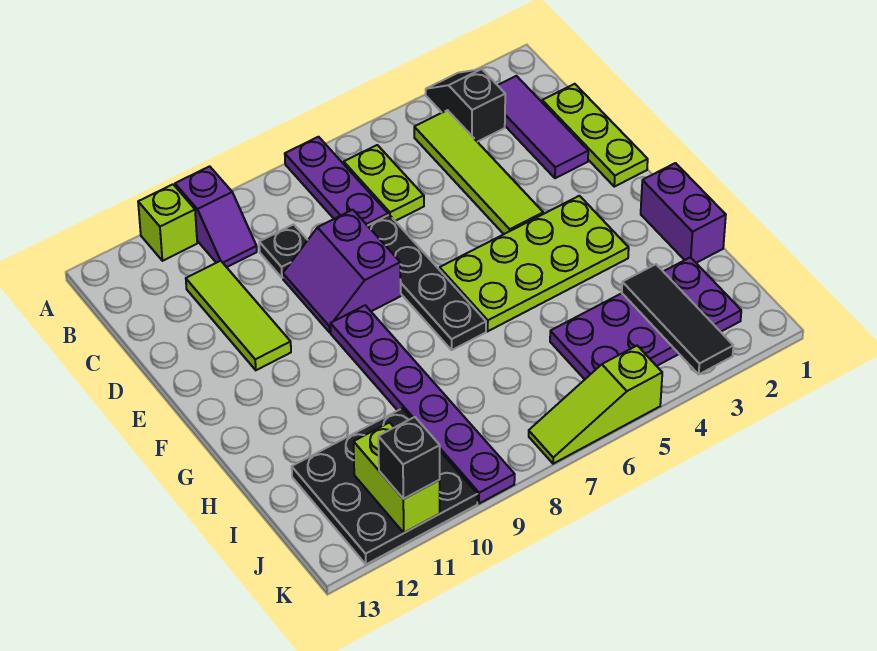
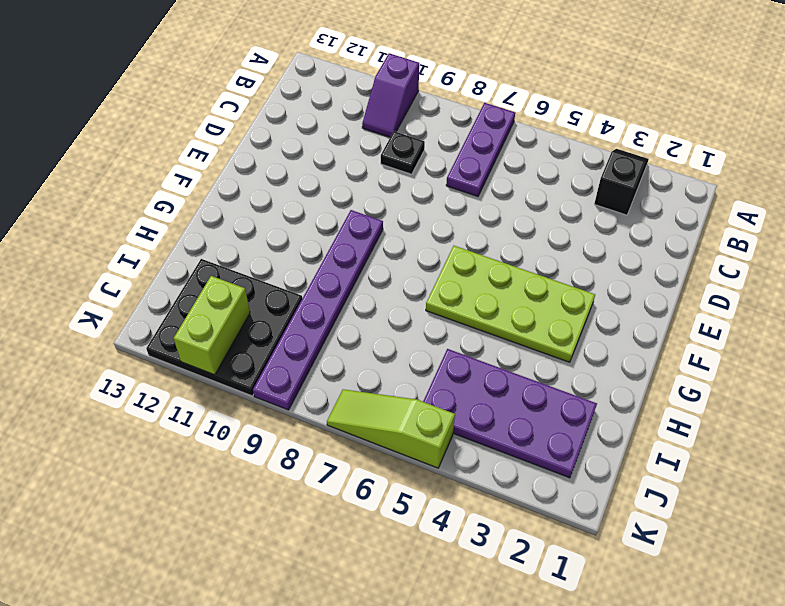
none -> lime 1x1 brick [138,184,197,261]
none -> purple 1x3 tile [498,76,588,178]
none -> lime 1x4 tile [414,110,543,234]

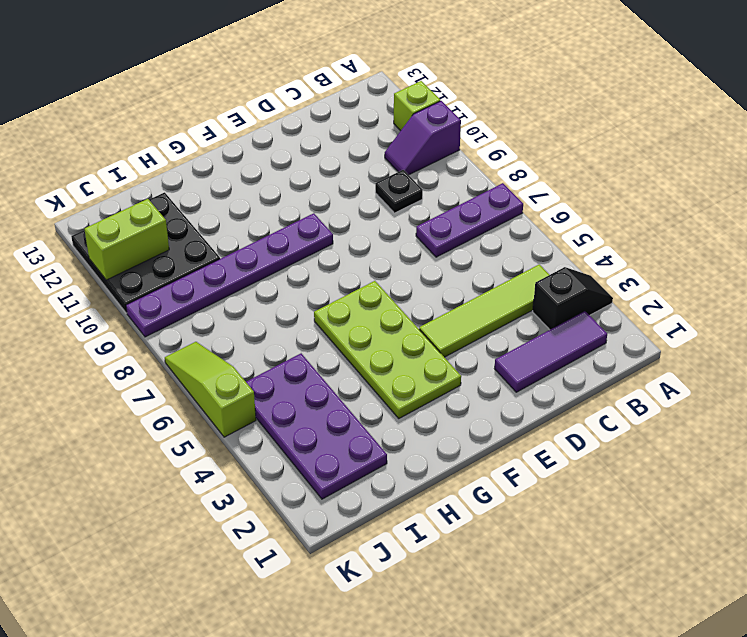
none -> lime 1x2 plate [344,145,424,221]
none -> lime 1x3 plate [542,84,648,187]
none -> lime 1x3 tile [186,261,291,370]

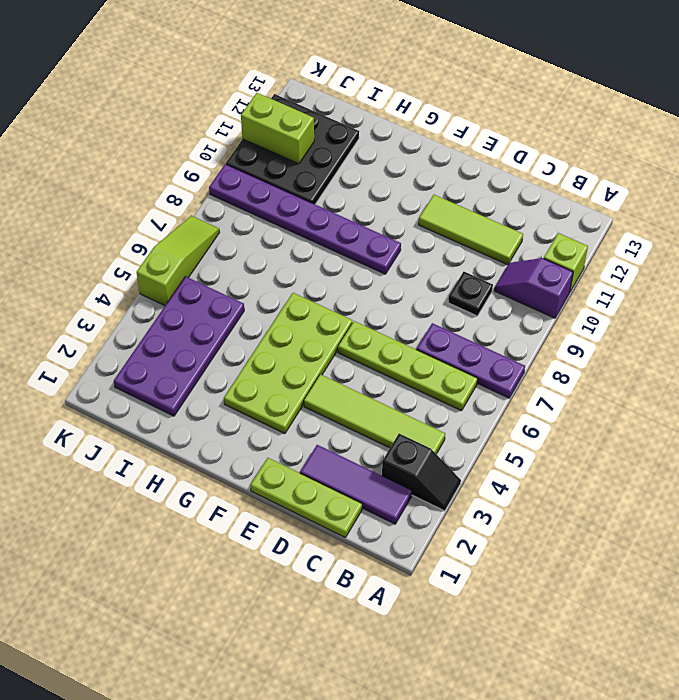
lime 1x4 plate [338,321,478,411] -> lime 1x2 plate [344,145,424,221]
none -> black 1x4 plate [368,215,486,350]
none -> purple 2x2 slope [283,210,401,332]
none -> purple 1x2 brick [641,163,726,263]

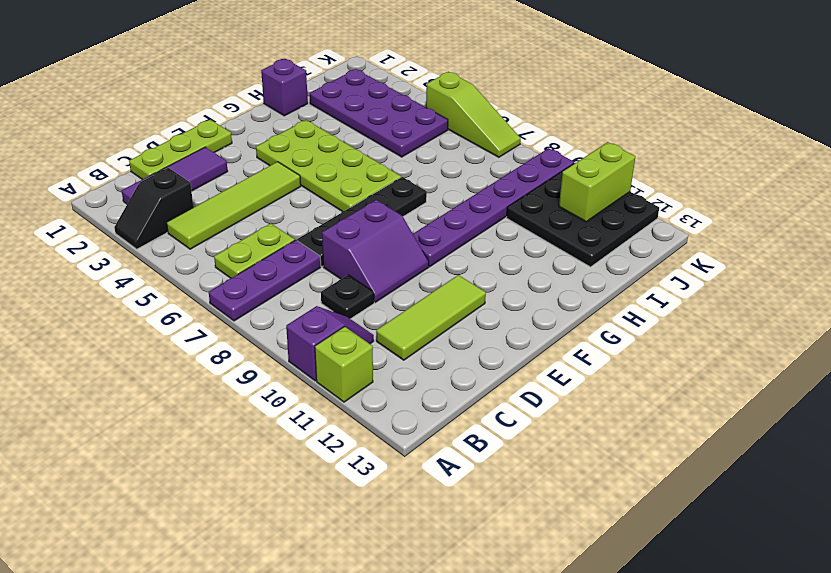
purple 1x1 brick [261,59,308,116] -> purple 1x2 brick [641,163,726,263]
none -> black 1x3 tile [622,264,733,374]
none -> black 1x1 brick [378,417,440,499]

